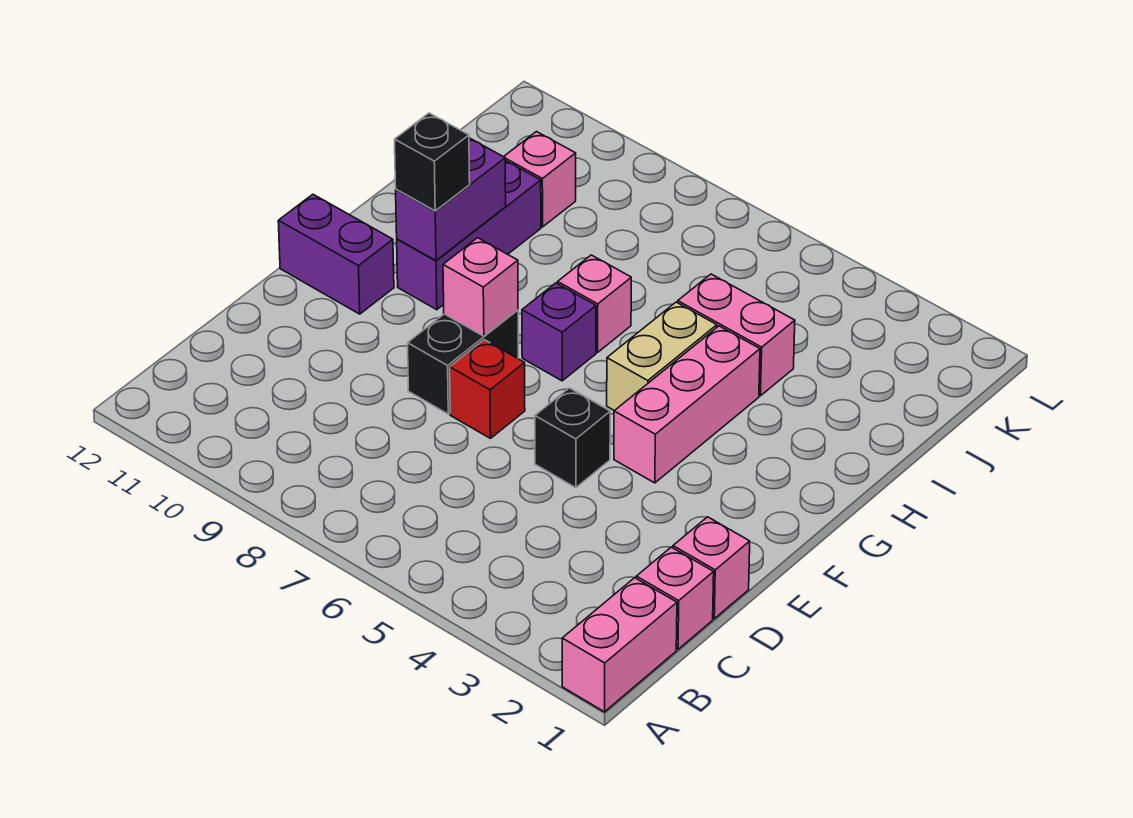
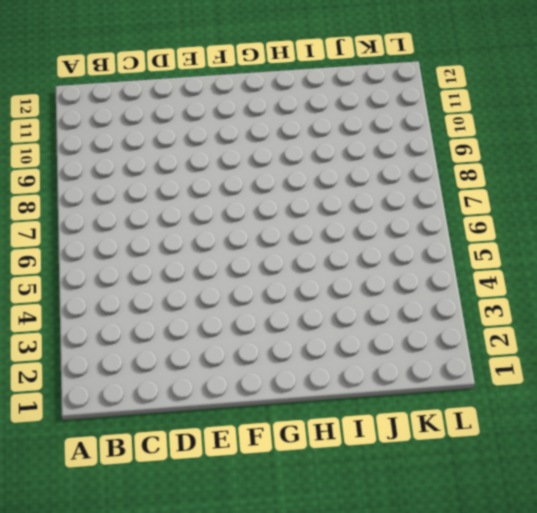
none -> pink 1x2 brick [562,578,677,712]
none -> pink 1x1 brick [636,547,714,649]
none -> pink 1x1 brick [673,517,750,619]

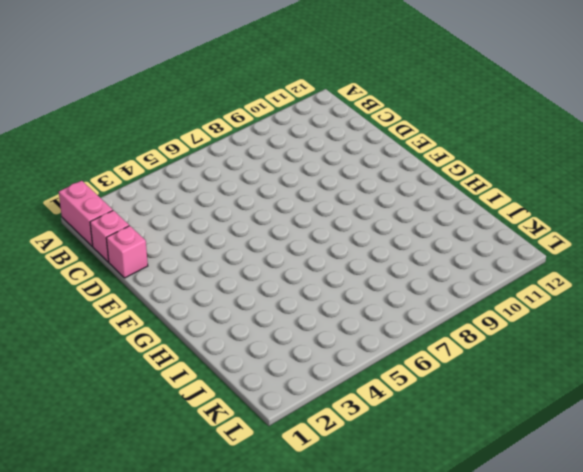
none -> black 1x1 brick [535,388,610,488]
none -> red 1x1 brick [450,340,525,438]
none -> black 1x2 brick [408,310,518,414]

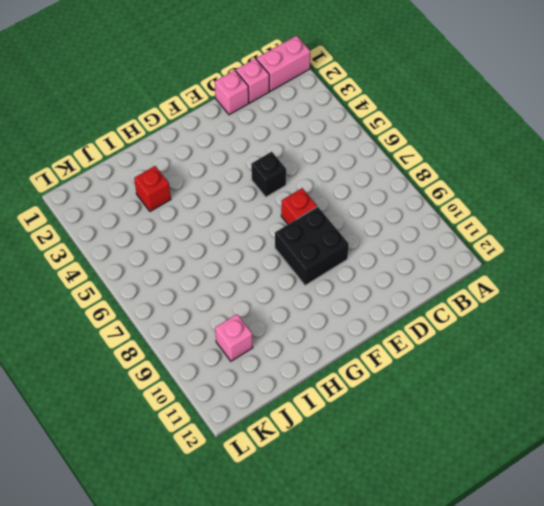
black 2x2 brick [275,207,349,285] -> black 1x2 brick [408,310,518,414]
red 1x1 brick [134,166,171,211] -> none
none -> pink 1x3 brick [614,326,760,483]
none -> purple 1x2 brick [278,194,394,314]
none -> tan 1x2 brick [607,302,717,411]

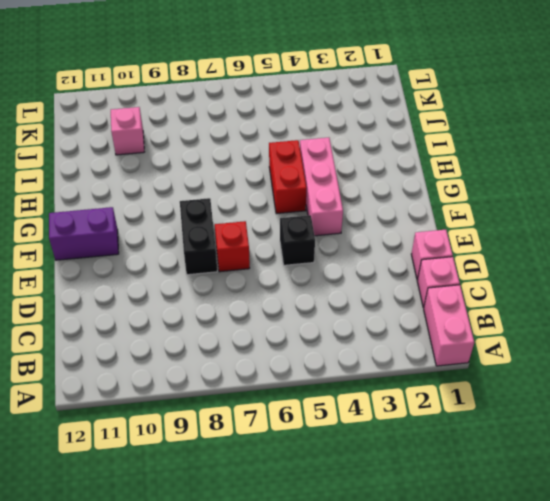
red 1x2 brick [269,140,306,214] -> tan 1x2 brick [607,302,717,411]
none -> purple 1x1 brick [522,283,596,381]
none -> purple 1x3 brick [397,161,541,310]
none -> pink 1x1 brick [558,255,631,352]

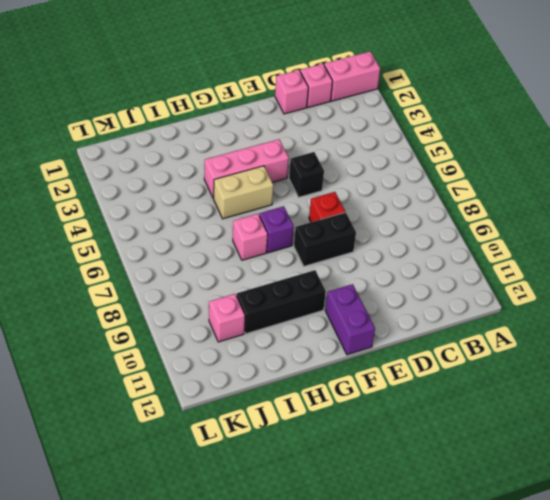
black 1x3 brick [236,270,326,334] -> purple 1x3 brick [397,161,541,310]
none -> pink 1x2 brick [678,274,795,396]
none -> pink 1x1 brick [443,238,518,336]
none -> purple 1x2 brick [396,138,506,260]

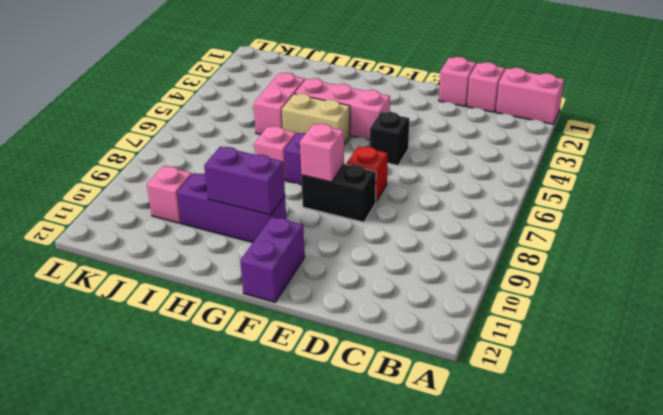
none -> black 1x1 brick [395,113,470,211]

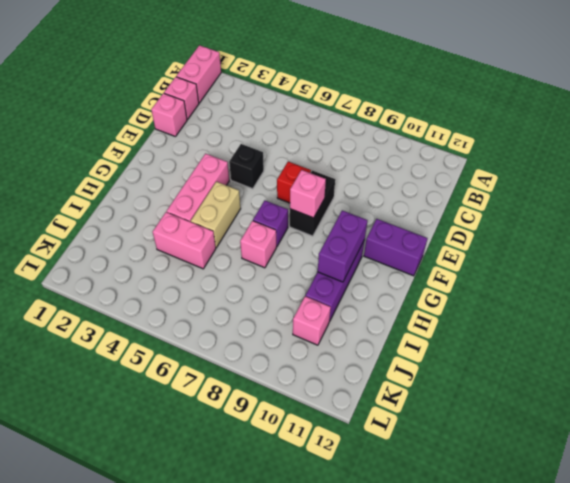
none -> black 1x1 brick [395,113,470,211]

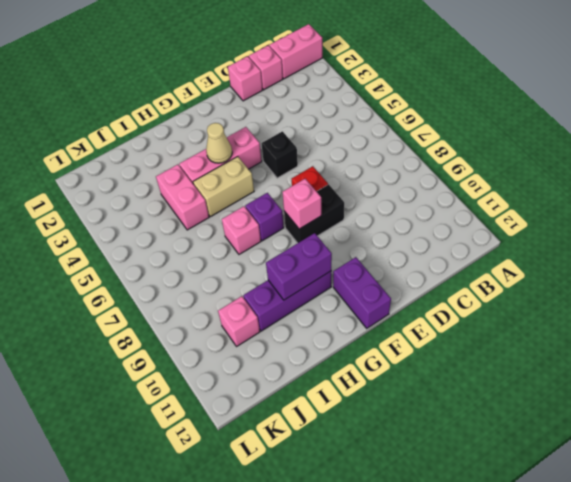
tan 1x1 cone [206,123,232,163] -> none
none -> black 1x1 brick [395,113,470,211]

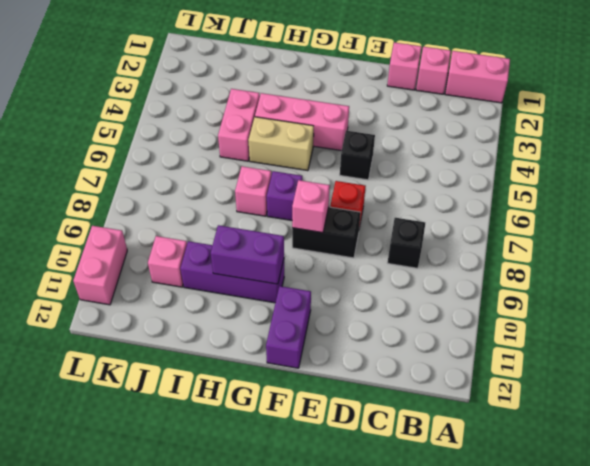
black 1x1 brick [387,218,425,268] -> black 1x1 brick moved to [395,113,470,211]
pink 1x2 brick [73,226,127,305] -> none

